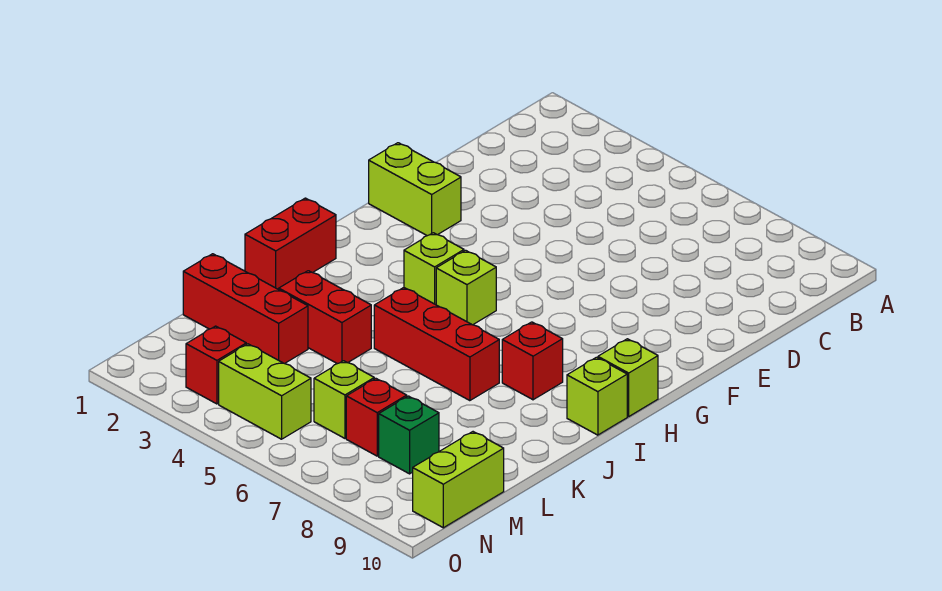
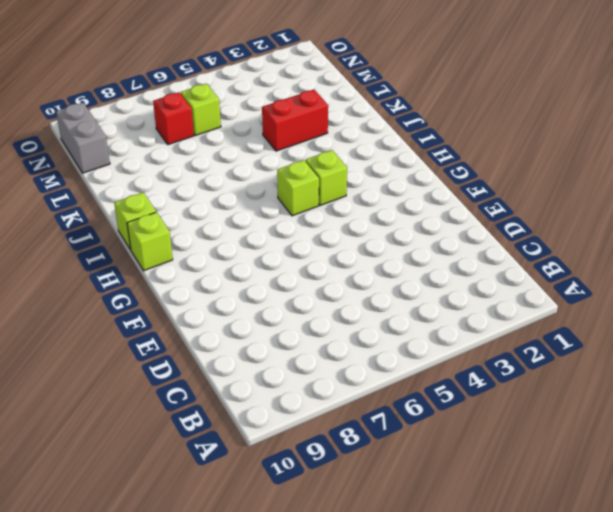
grey 1x2 brick [56,103,110,173] -> lime 1x2 brick [413,432,504,528]
none -> lime 1x2 brick [369,143,461,236]
none -> red 1x2 brick [245,198,336,289]
none -> red 1x1 brick [502,322,563,400]

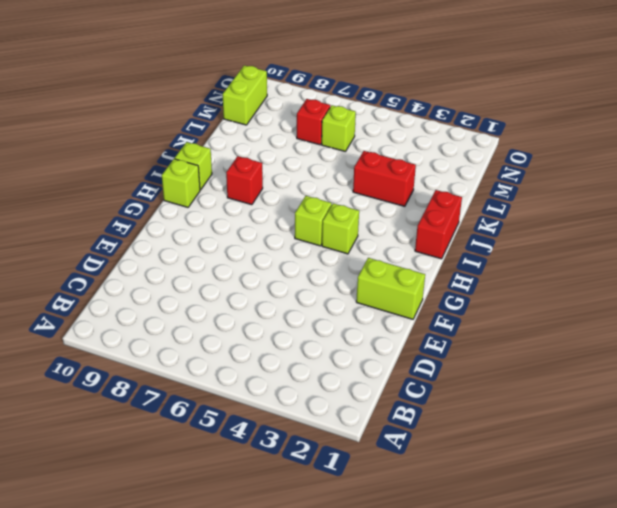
none -> red 1x3 brick [374,288,499,401]
none -> red 1x3 brick [183,254,308,364]
none -> green 1x1 brick [379,396,439,474]

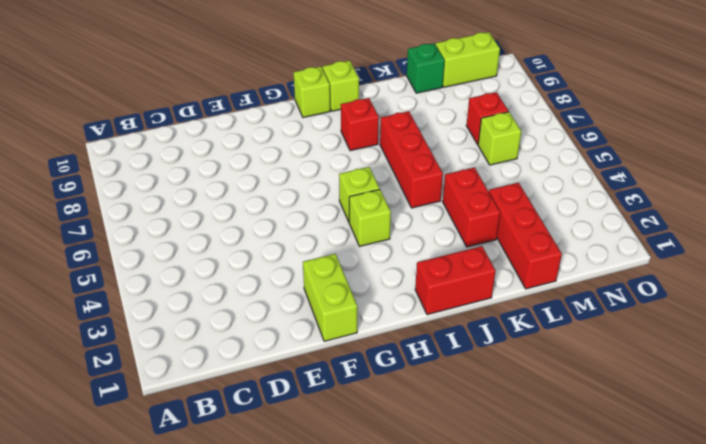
green 1x1 brick [407,43,445,93] -> green 1x1 brick moved to [379,396,439,474]
none -> red 1x1 brick [186,326,246,404]
none -> lime 1x2 brick [219,344,311,439]

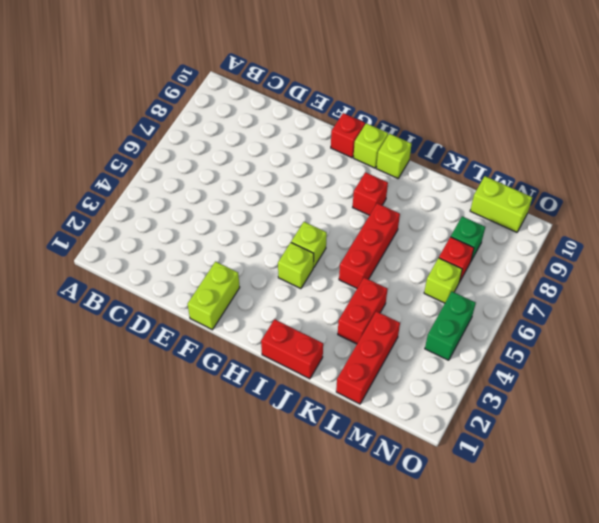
red 1x1 brick [331,113,365,158] -> red 1x1 brick moved to [186,326,246,404]
green 1x2 brick [425,292,476,360] -> lime 1x2 brick [219,344,311,439]

